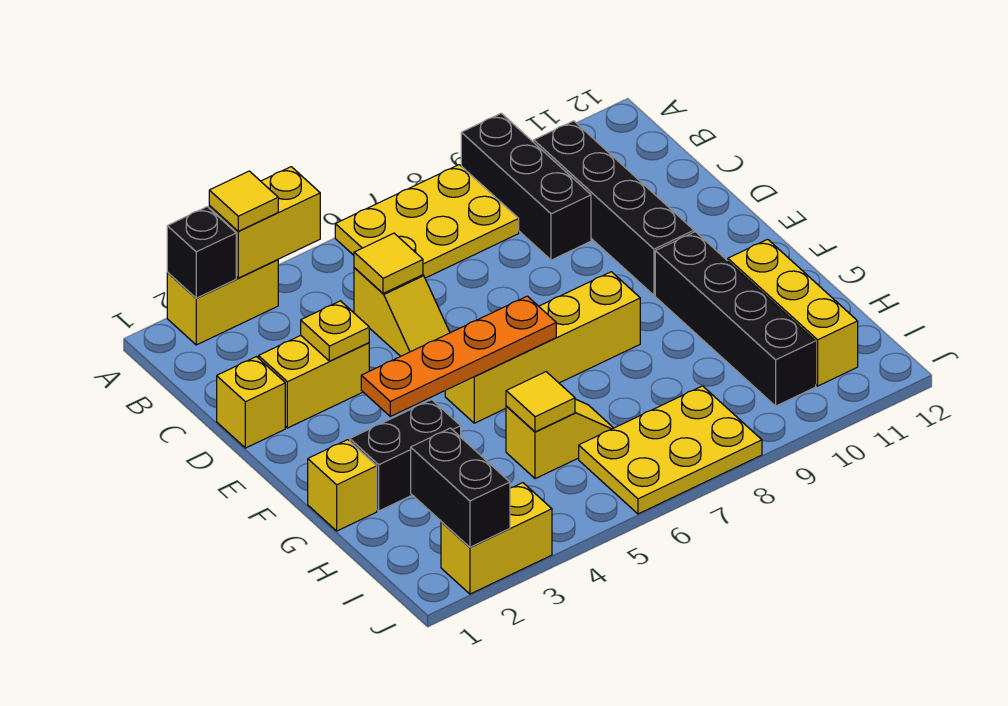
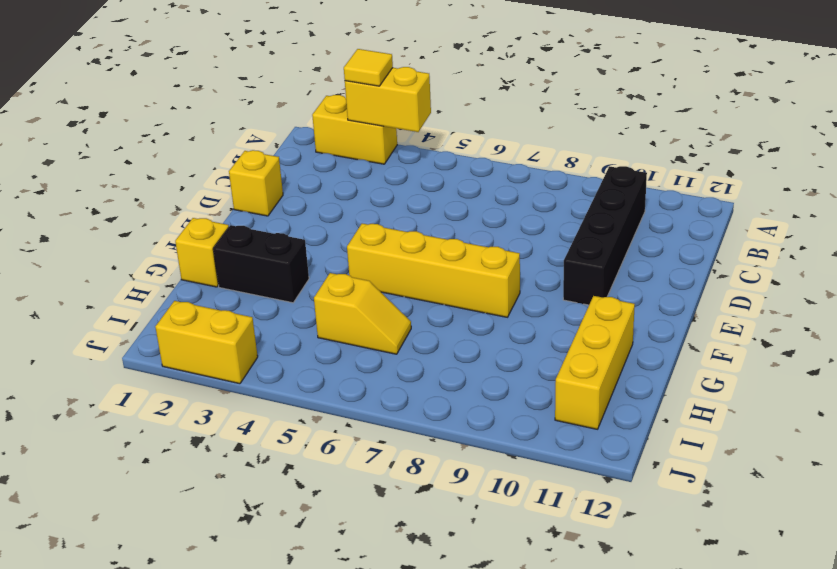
none -> yellow 2x3 plate [335,165,519,278]
none -> black 1x3 brick [461,113,591,260]
none -> yellow 1x2 slope [354,268,450,356]

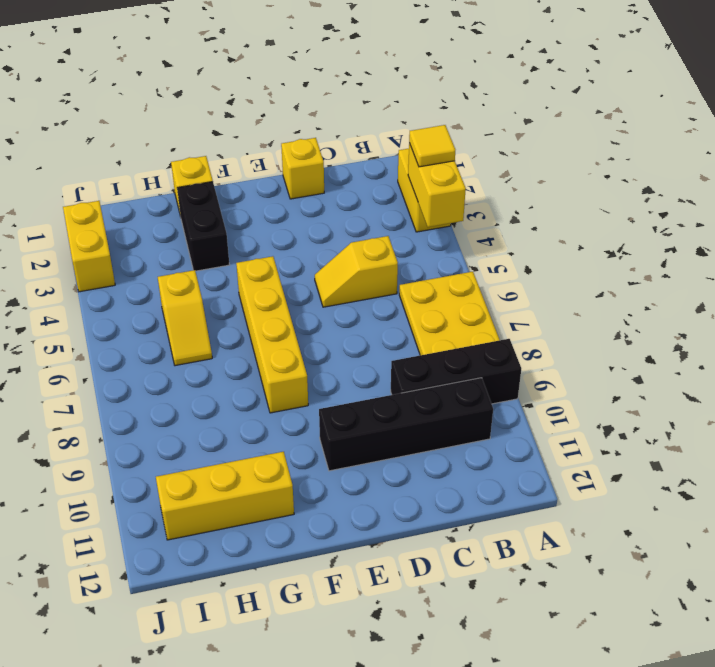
none -> yellow 1x2 brick [259,335,369,428]
none -> black 1x4 brick [655,232,816,406]
none -> yellow 2x3 plate [579,386,762,514]

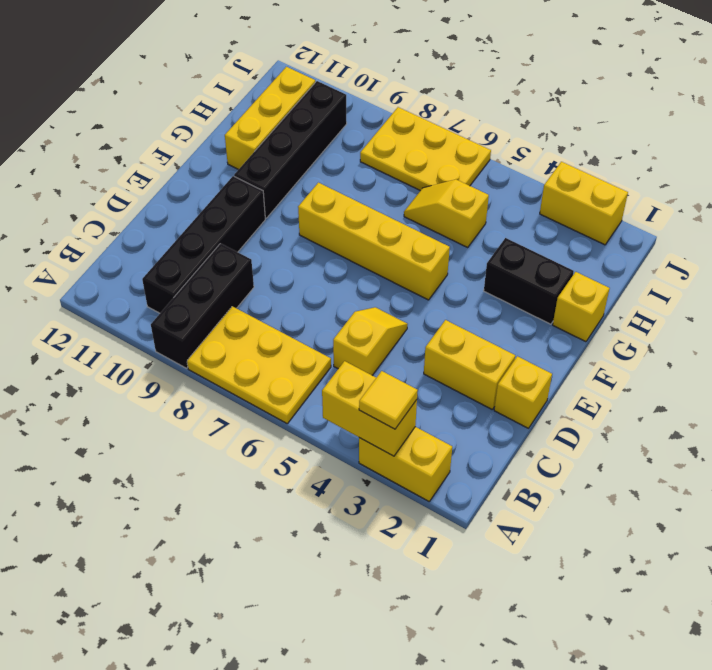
none -> black 1x1 brick [167,207,236,298]
none -> yellow 1x1 tile [354,233,423,293]
none -> yellow 1x1 plate [301,301,369,361]

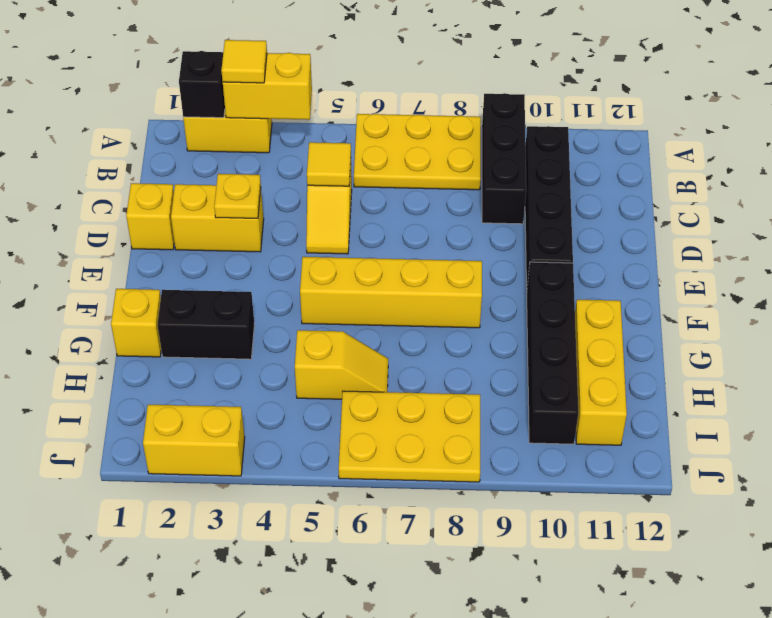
none -> orange 1x4 plate [361,296,556,416]
none -> yellow 1x1 tile [506,372,575,432]
none -> black 1x2 brick [411,428,510,547]

